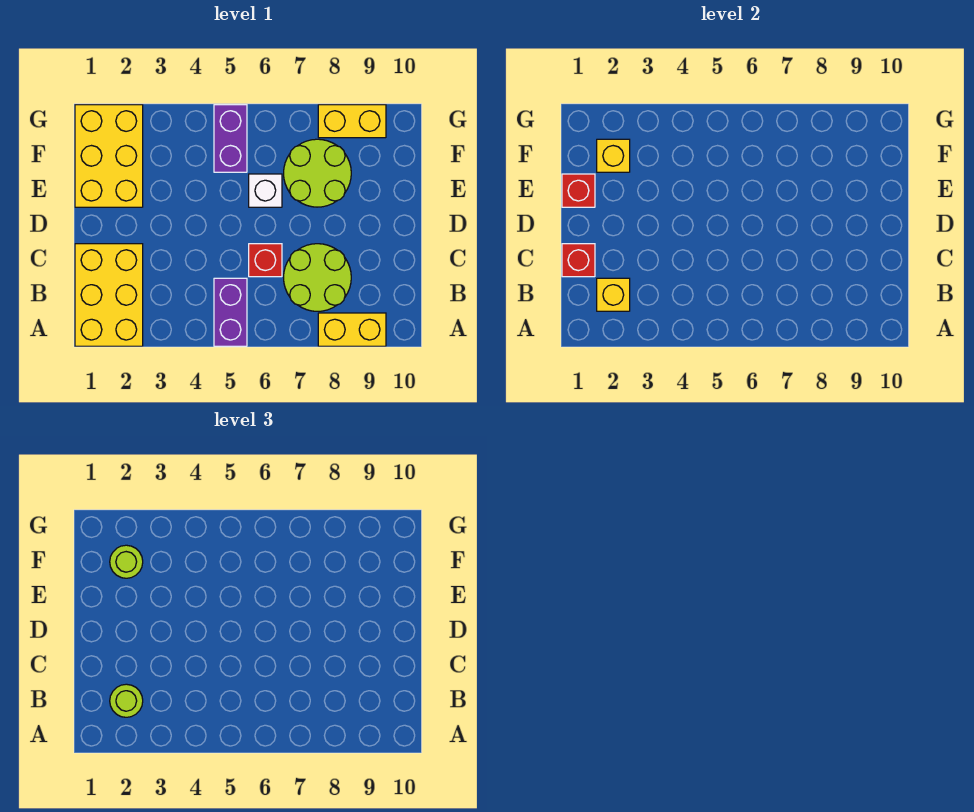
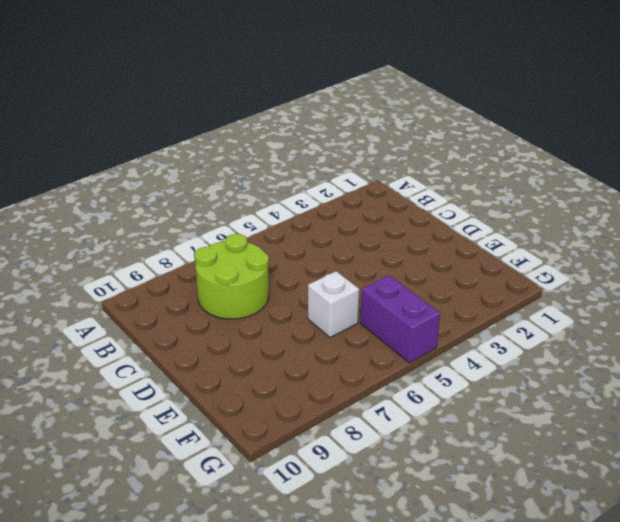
none -> yellow 2x3 brick [75,244,143,346]
none -> purple 1x2 brick [214,278,247,346]
none -> yellow 1x2 brick [318,313,386,346]

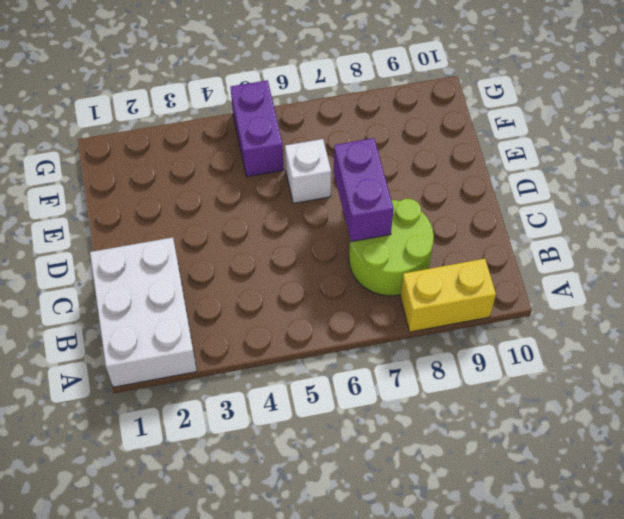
white 2x3 brick [90,237,197,387] -> yellow 2x3 brick [75,244,143,346]
purple 1x2 brick [334,138,394,242] -> purple 1x2 brick moved to [214,278,247,346]
none -> red 1x1 brick [249,244,282,277]
none -> yellow 2x3 brick [75,105,143,207]
none -> lime 2x2 round brick [284,139,351,207]

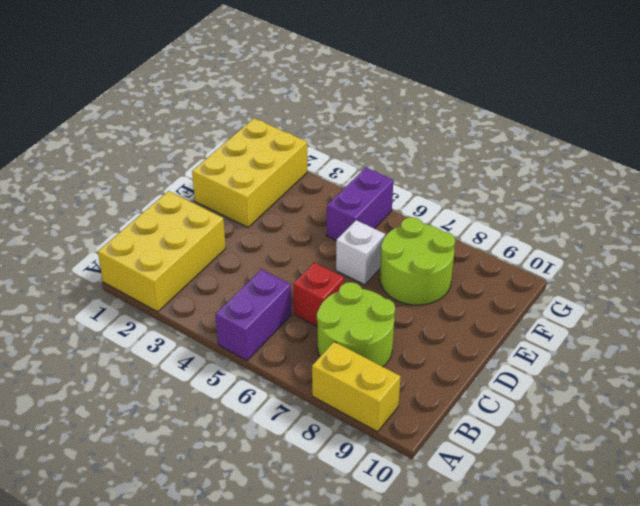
none -> yellow 1x2 brick [318,105,386,138]
none -> yellow 1x1 brick [597,278,630,311]
none -> red 1x1 brick [562,244,595,277]

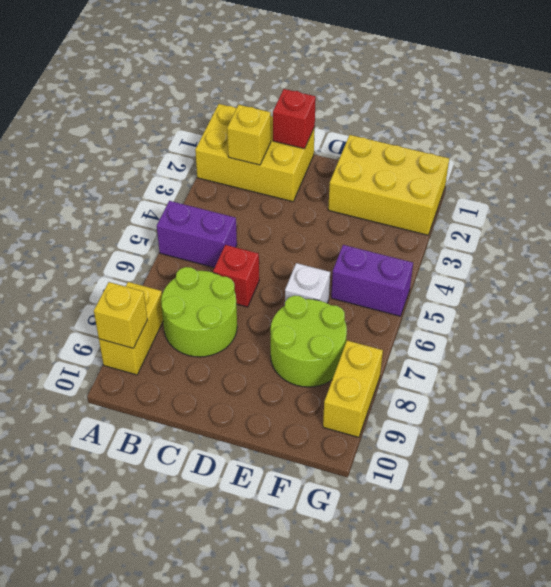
yellow 1x1 brick [94,282,147,348] -> yellow 1x1 brick moved to [597,139,630,172]
none -> red 1x1 brick [562,174,595,207]
none -> lime 1x1 round brick [110,684,143,717]
none -> lime 1x1 round brick [110,545,143,578]

